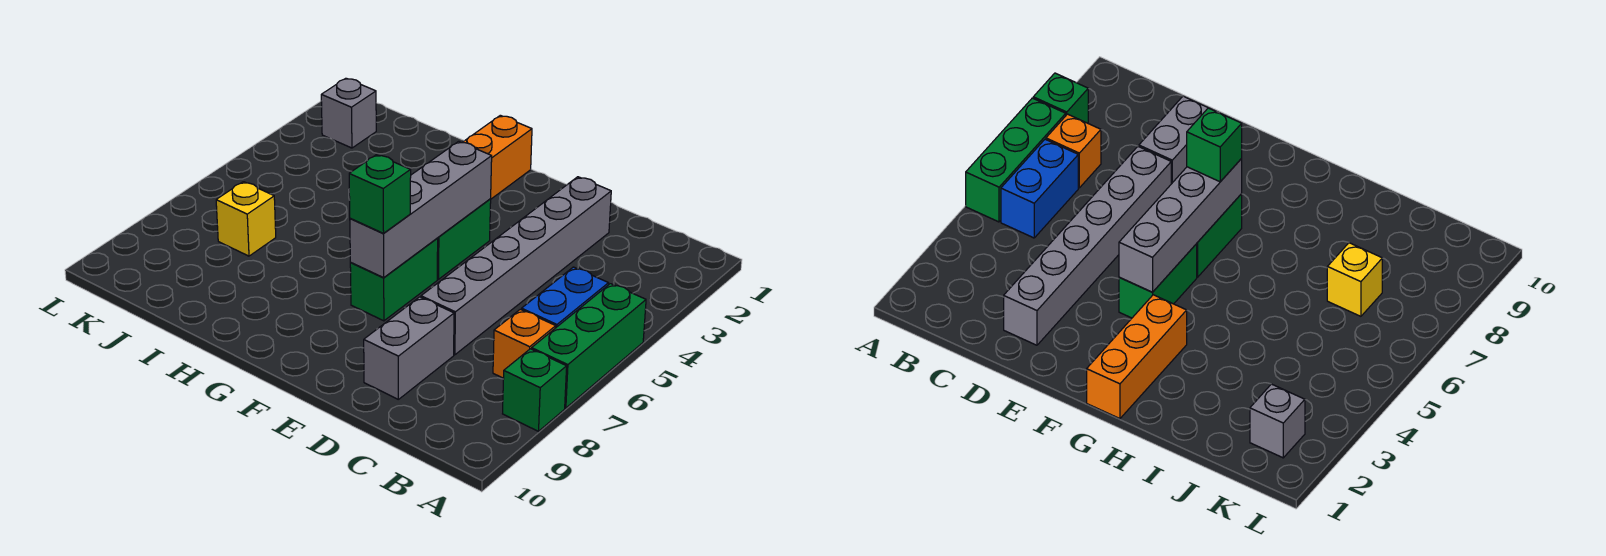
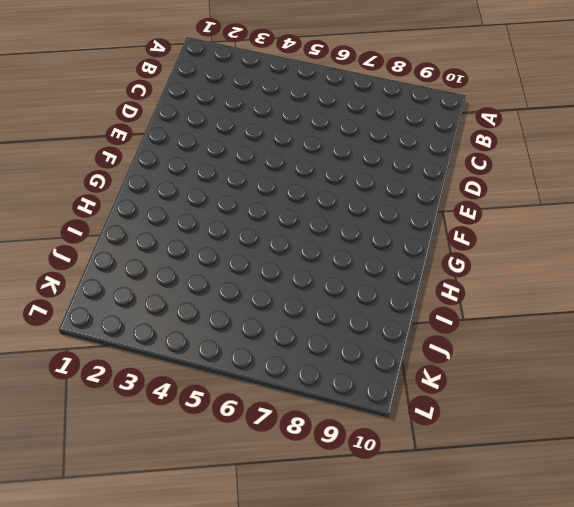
none -> green 1x3 brick [532,284,646,408]
none -> green 1x1 brick [503,349,567,431]
none -> blue 1x2 brick [521,267,609,327]

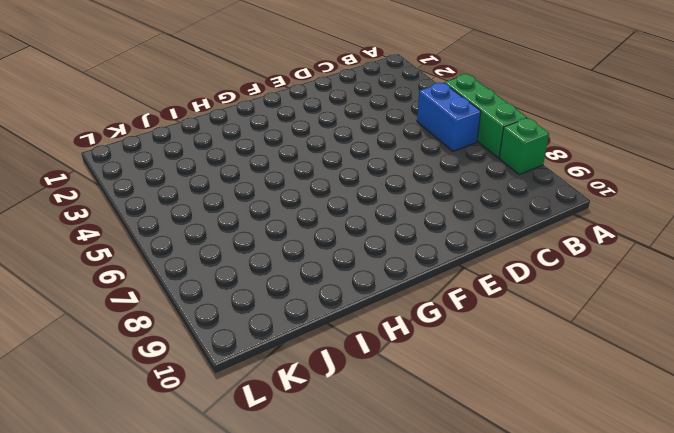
none -> orange 1x1 brick [493,309,556,378]
none -> grey 1x6 brick [421,177,611,355]
none -> grey 1x2 brick [364,297,454,399]

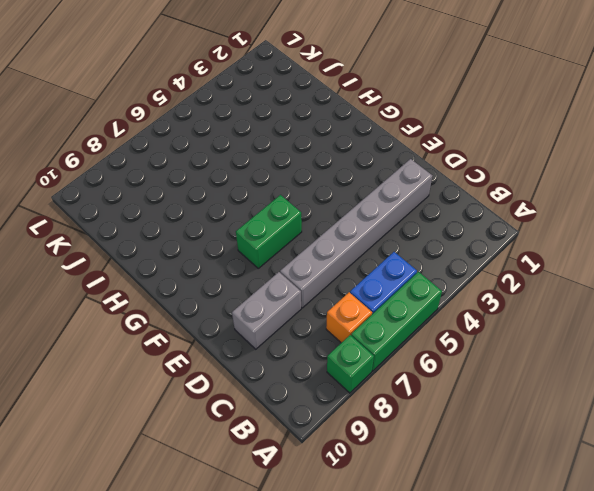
none -> green 1x2 brick [437,199,491,279]
none -> orange 1x3 brick [462,115,532,199]
none -> yellow 1x1 brick [216,182,276,256]

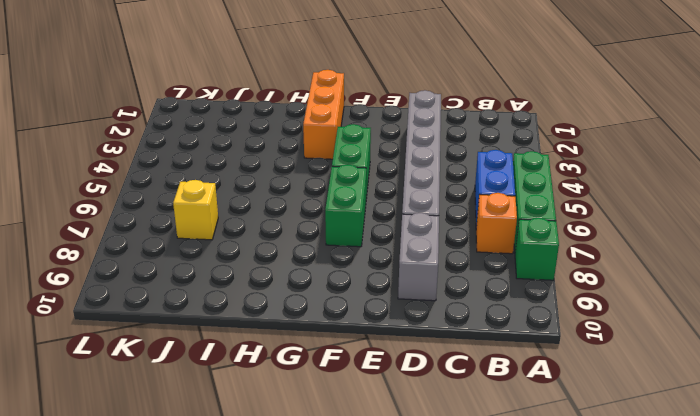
none -> grey 1x1 brick [321,78,376,148]
none -> grey 1x4 brick [350,141,492,278]
none -> green 1x1 brick [349,155,411,233]

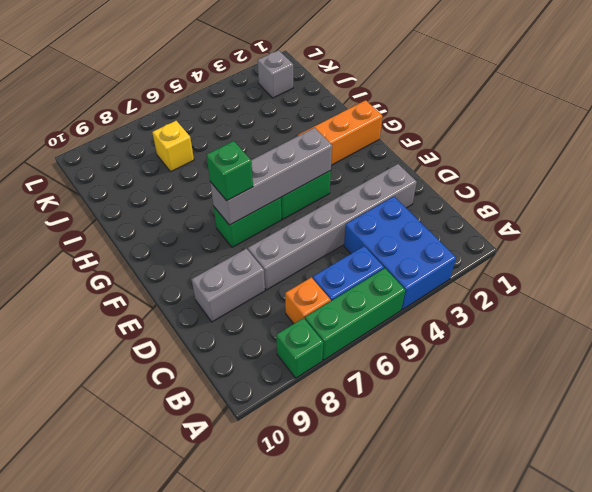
blue 2x3 brick [344,196,456,310] -> none

